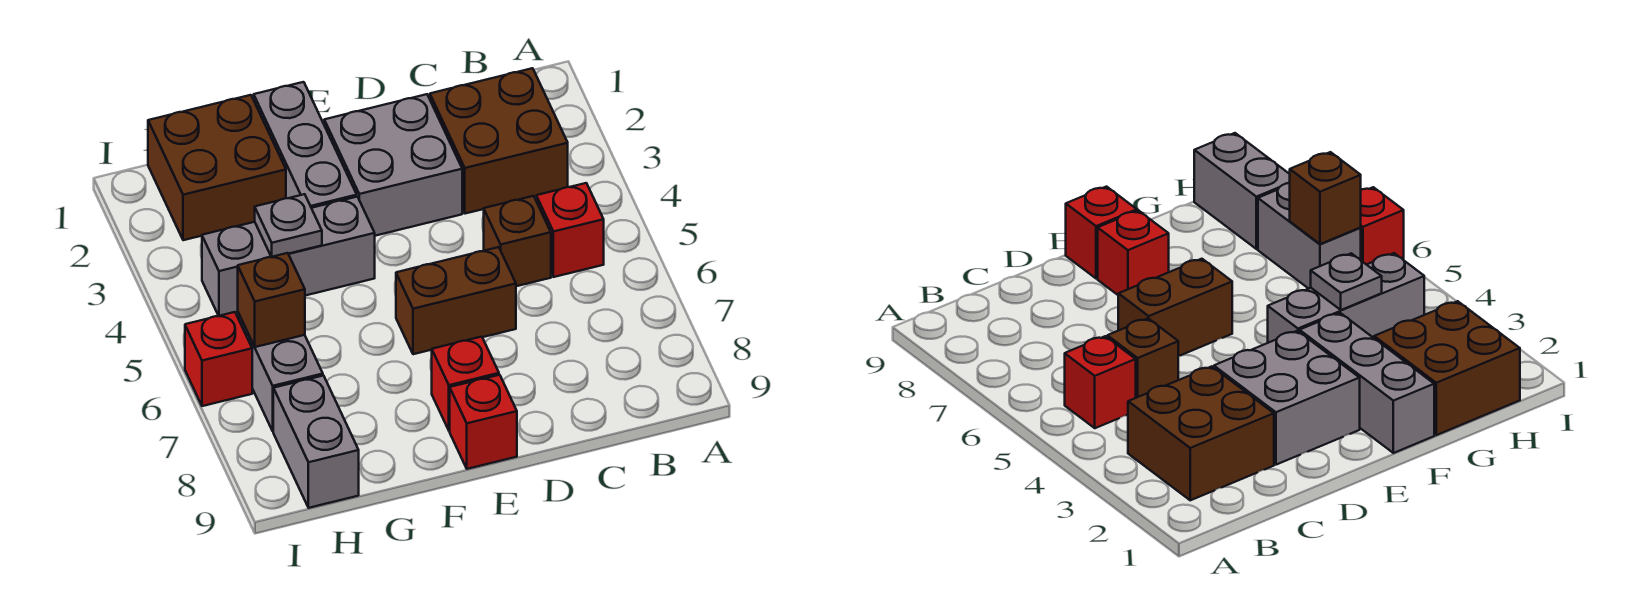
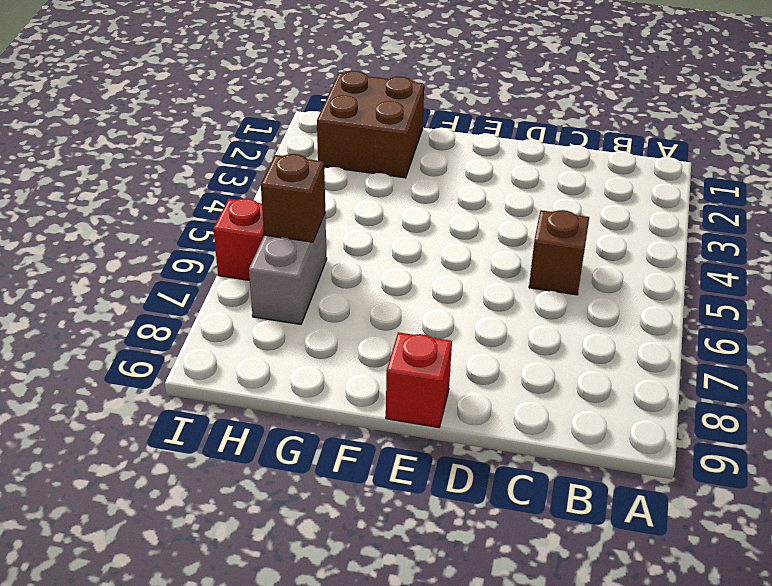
none -> brown 2x2 brick [430,68,568,214]
none -> red 1x1 brick [536,183,604,277]
none -> grey 2x2 brick [324,94,462,236]

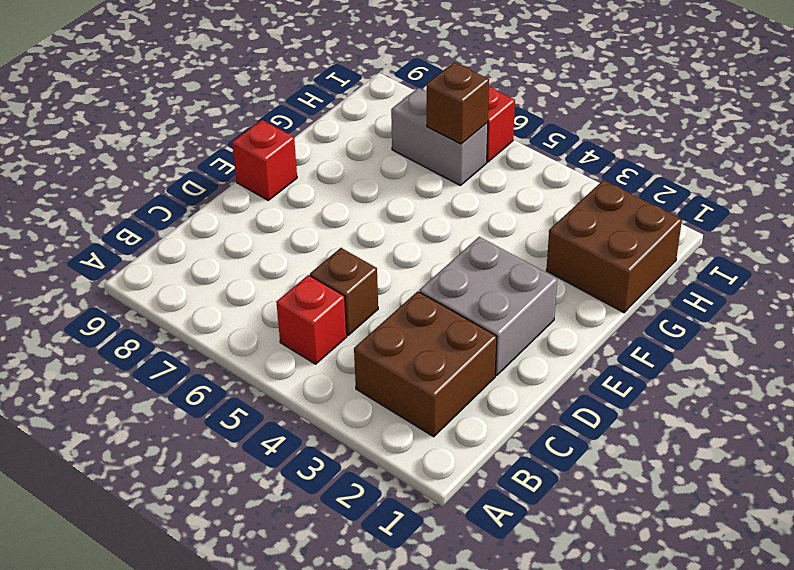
none -> brown 1x2 brick [396,247,516,354]
none -> red 1x1 brick [432,337,499,431]
none -> grey 1x3 brick [254,82,357,208]

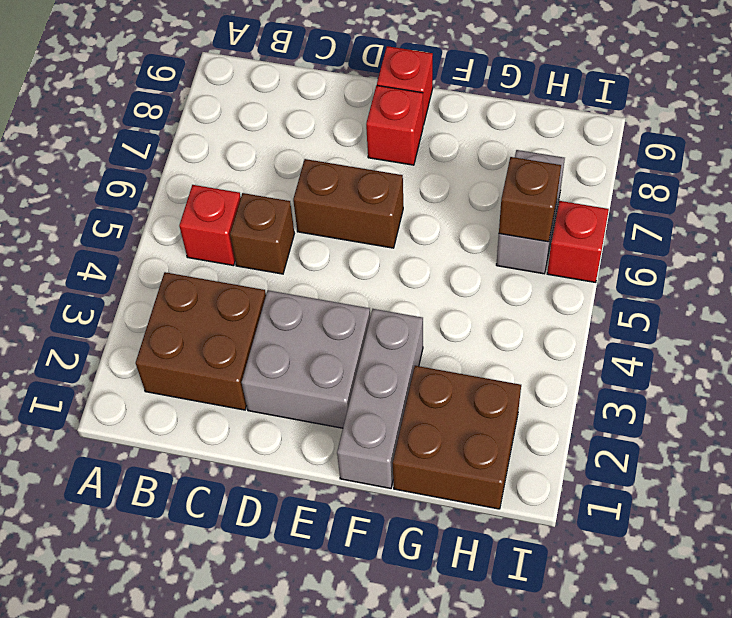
none -> grey 1x3 brick [202,197,375,316]
none -> grey 1x2 brick [273,376,359,508]
none -> grey 1x1 plate [255,194,322,257]

